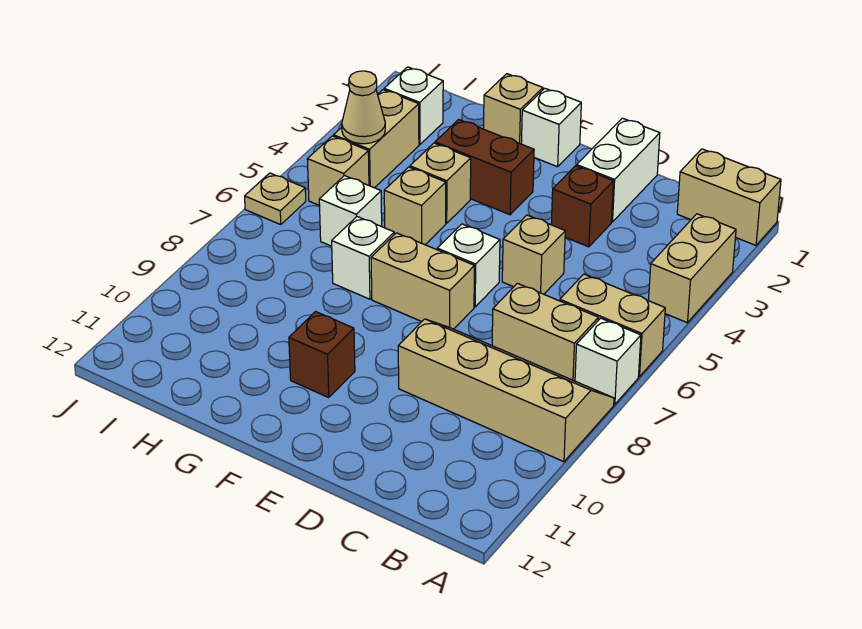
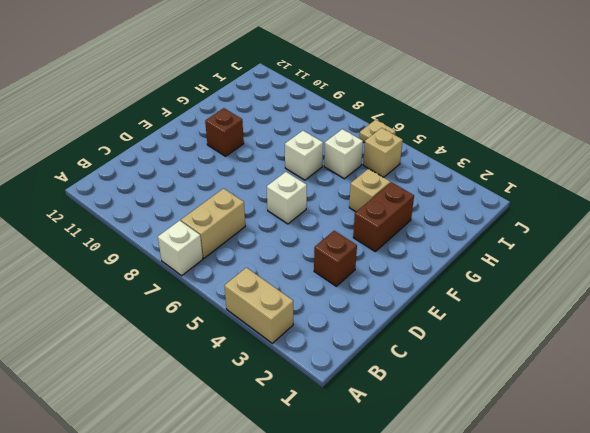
none -> tan 1x2 brick [677,149,781,245]
none -> tan 1x2 brick [560,274,665,377]
none -> tan 2x4 slope [398,319,614,462]

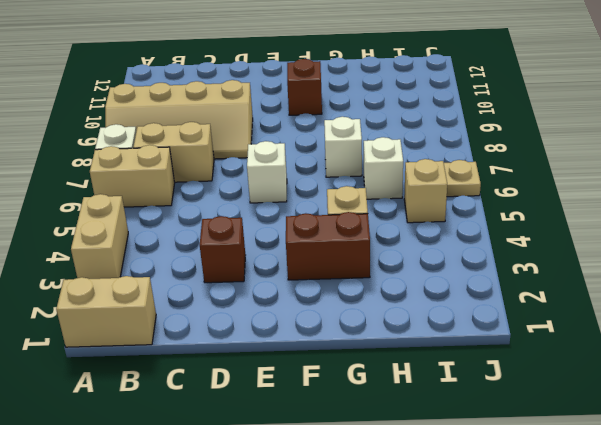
none -> white 1x2 brick [577,118,660,222]
none -> tan 1x1 brick [502,215,565,294]
none -> tan 1x2 brick [371,233,474,329]

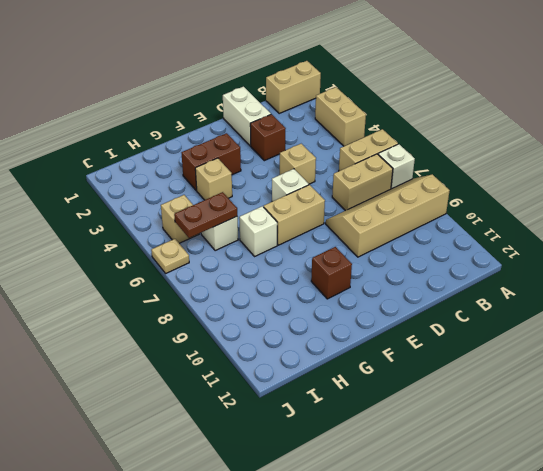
brown 1x2 plate [174,192,237,238] -> none
none -> white 1x1 brick [521,88,581,167]
none -> tan 1x1 brick [484,74,543,144]
none -> tan 1x1 brick [384,167,446,245]

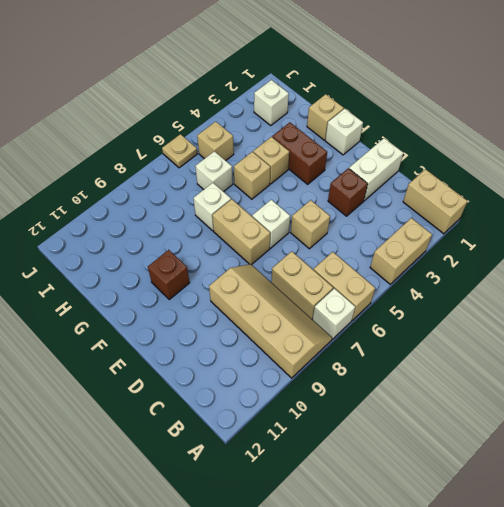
none -> tan 1x2 brick [334,90,419,188]
none -> tan 1x1 cone [342,71,385,144]

